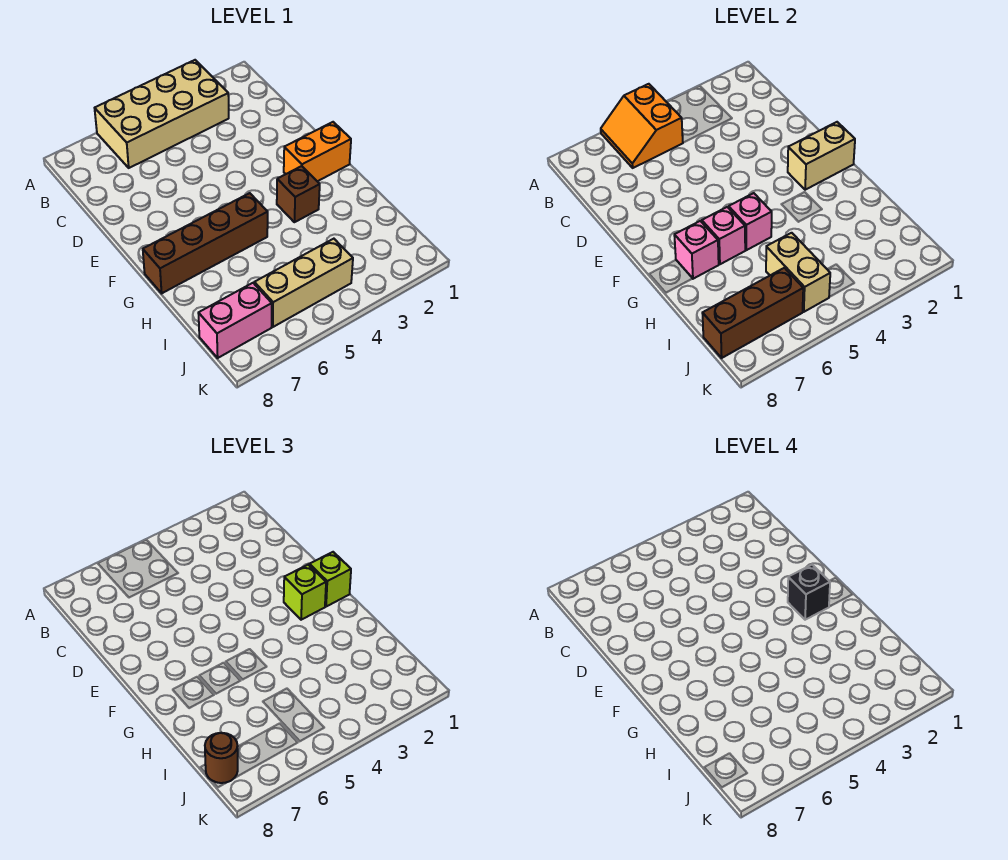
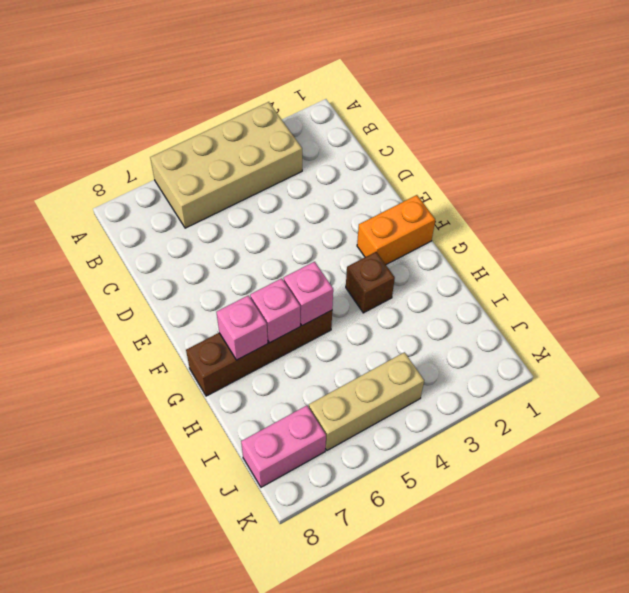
none -> orange 2x2 slope [601,84,683,168]
none -> tan 1x2 brick [788,122,855,190]
none -> tan 1x2 brick [766,233,830,312]

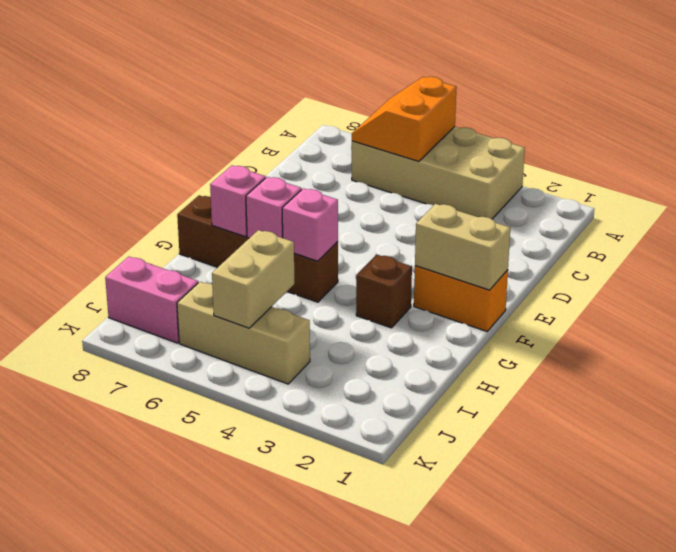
none -> brown 1x3 brick [702,268,803,358]
none -> lime 1x1 brick [309,552,351,607]
none -> lime 1x1 brick [284,565,326,620]

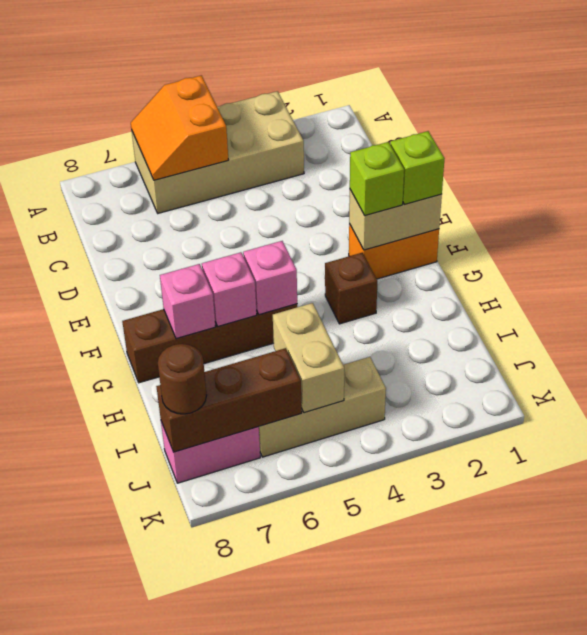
none -> black 1x1 brick [788,565,830,620]

